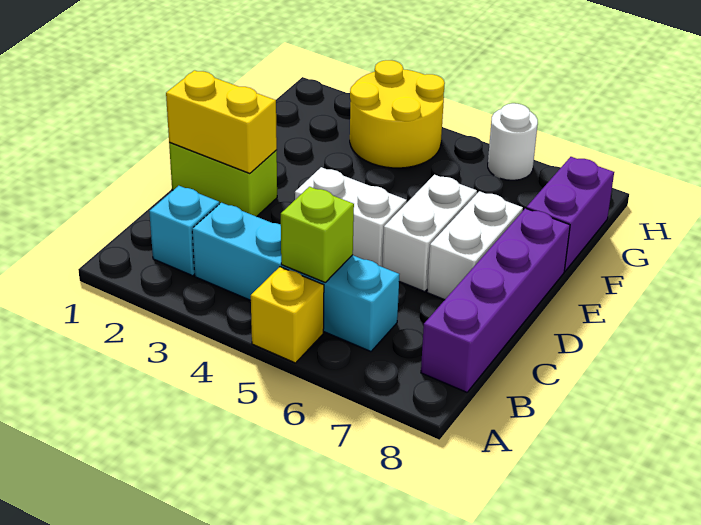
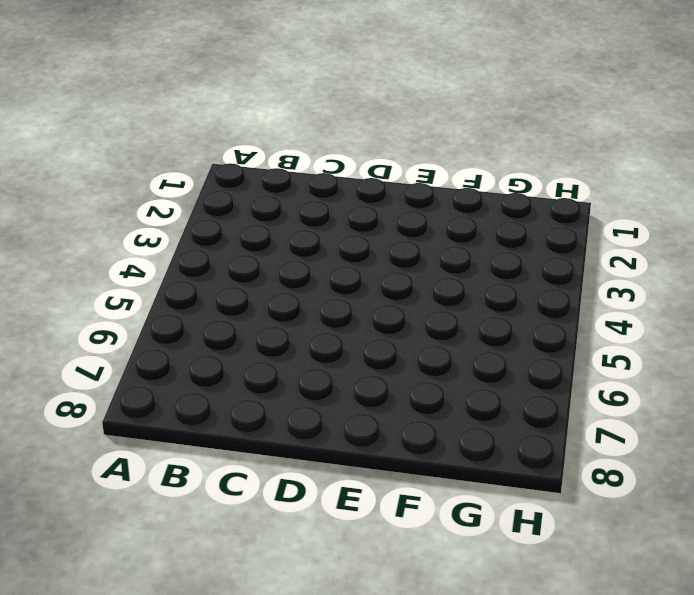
none -> yellow 1x1 brick [251,267,324,363]
none -> cyan 1x1 brick [149,186,219,276]
none -> cyan 1x4 brick [192,203,399,352]

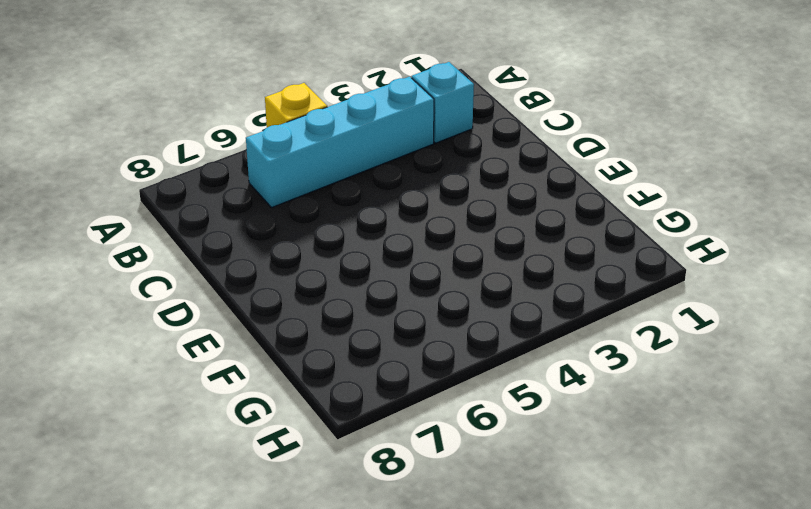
none -> purple 1x4 brick [421,208,570,392]
none -> lime 1x2 brick [169,142,277,217]
none -> white 1x2 brick [295,167,407,267]

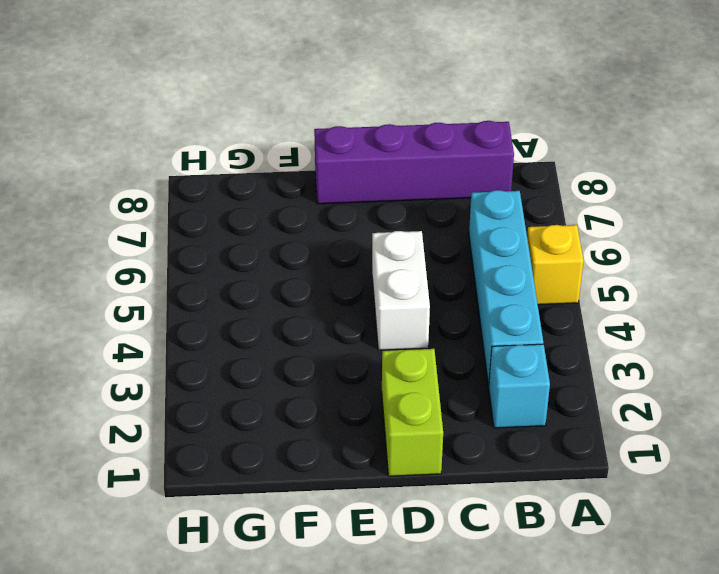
none -> white 1x2 brick [382,175,477,292]
none -> white 1x2 brick [427,191,523,300]
none -> purple 1x2 brick [526,157,614,271]

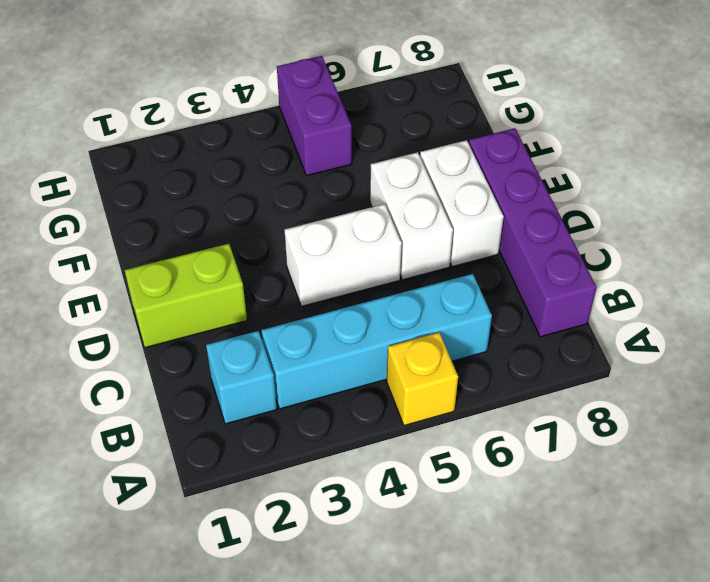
purple 1x2 brick [277,56,352,176] -> purple 1x2 brick moved to [526,157,614,271]
none -> yellow 2x2 round brick [350,60,445,168]
none -> white 1x1 round brick [488,103,538,180]
none -> lime 1x1 brick [281,187,354,282]

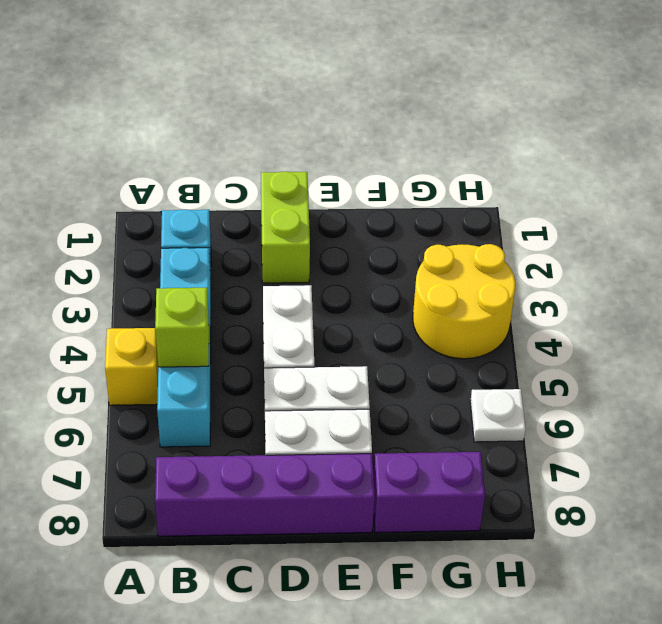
white 1x1 plate [470,389,526,442] -> white 1x1 round brick [488,103,538,180]
none -> yellow 1x2 brick [166,70,277,174]

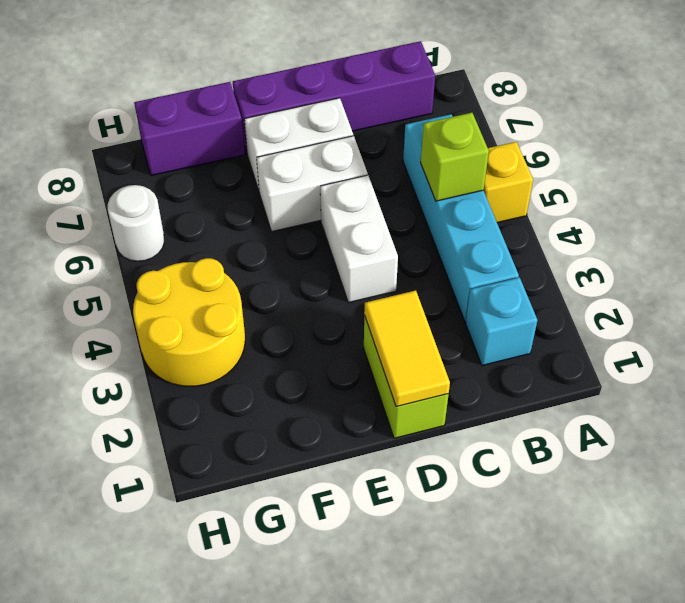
yellow 1x2 tile [364,291,450,407] -> yellow 1x2 brick [166,70,277,174]

